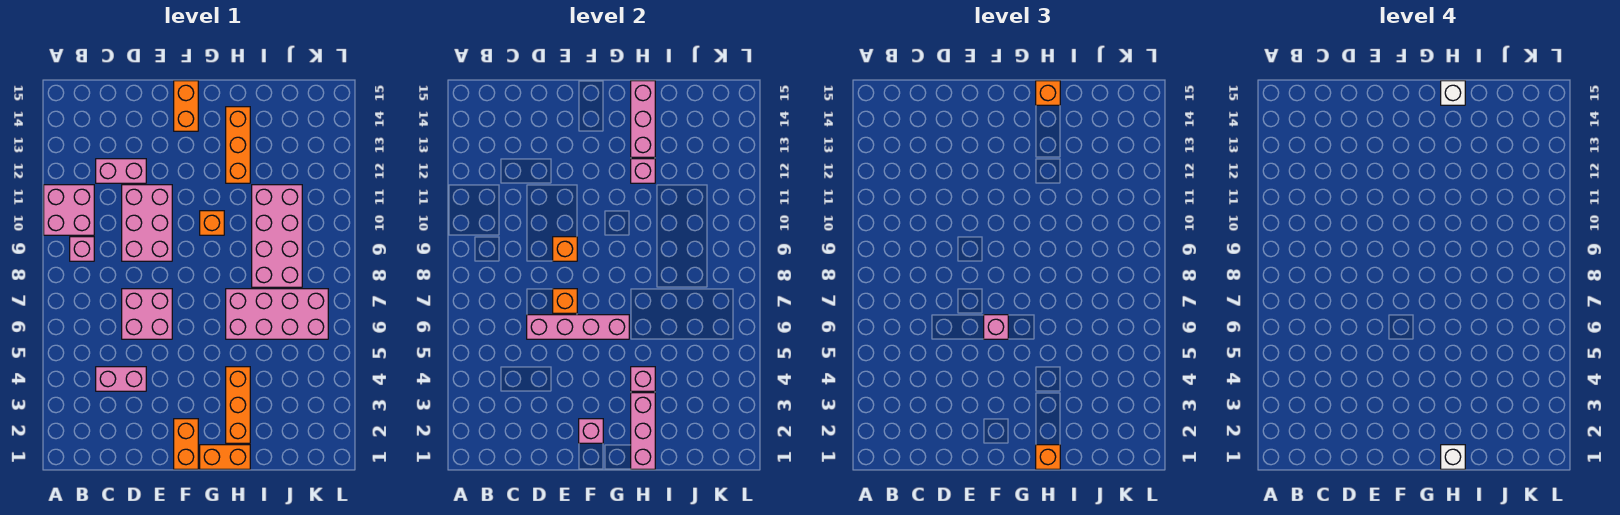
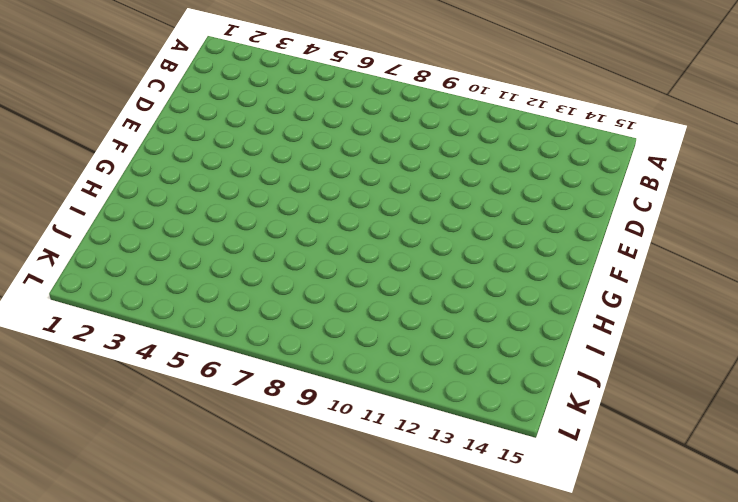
none -> pink 2x2 brick [44,185,94,235]
none -> pink 1x1 brick [70,237,94,261]
none -> pink 1x2 brick [96,367,146,391]

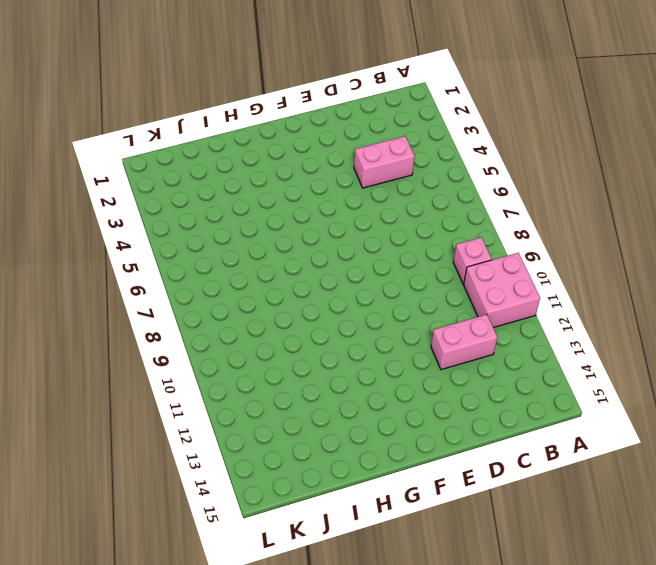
none -> pink 2x2 brick [122,289,172,339]
none -> pink 2x3 brick [122,185,172,261]
none -> orange 1x2 brick [174,419,198,469]

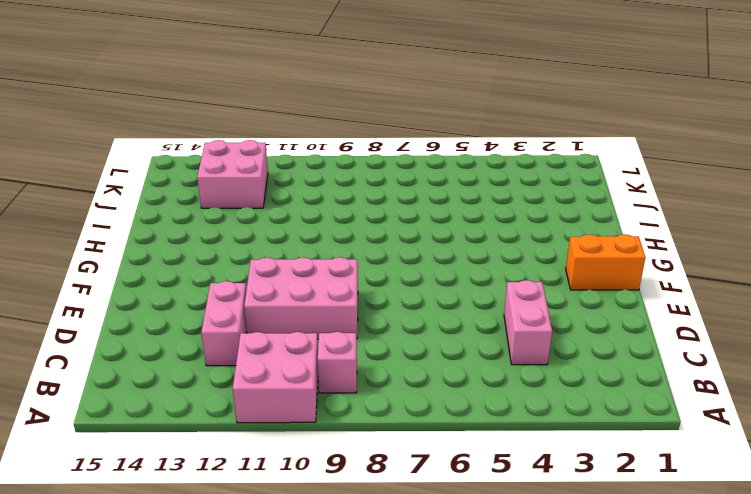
pink 2x2 brick [197,140,268,208] -> pink 2x2 brick moved to [122,289,172,339]
none -> orange 1x2 brick [174,81,198,131]
none -> orange 1x2 brick [200,445,250,469]
none -> orange 1x1 brick [200,211,224,235]

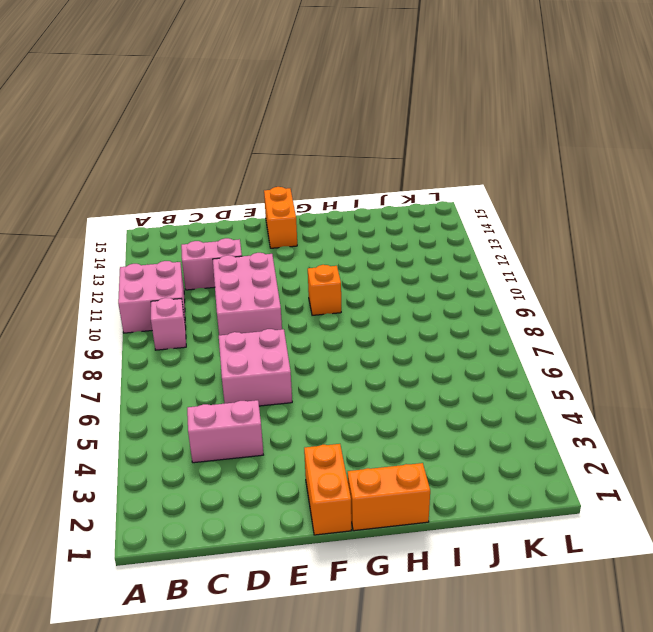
none -> orange 1x3 brick [226,367,250,443]
none -> pink 2x4 brick [226,289,328,339]
none -> orange 1x3 brick [226,107,250,183]

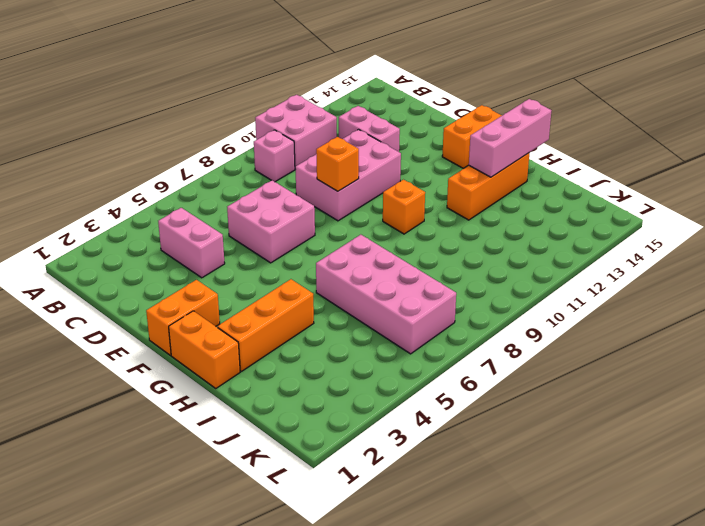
none -> pink 2x4 brick [252,185,302,287]
none -> pink 1x4 brick [527,315,629,339]
none -> orange 1x1 brick [553,289,577,313]

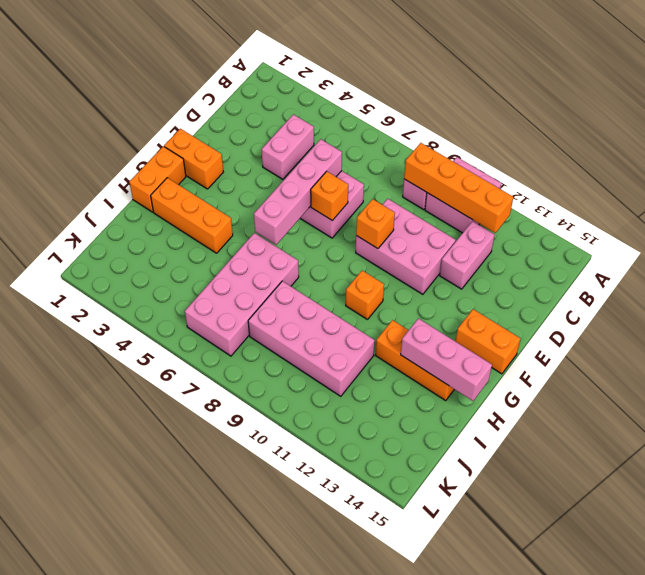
orange 1x4 brick [404,143,513,233] -> none
none -> pink 1x1 brick [579,419,603,443]
none -> pink 1x3 brick [631,393,655,469]
none -> pink 1x1 brick [631,367,655,391]

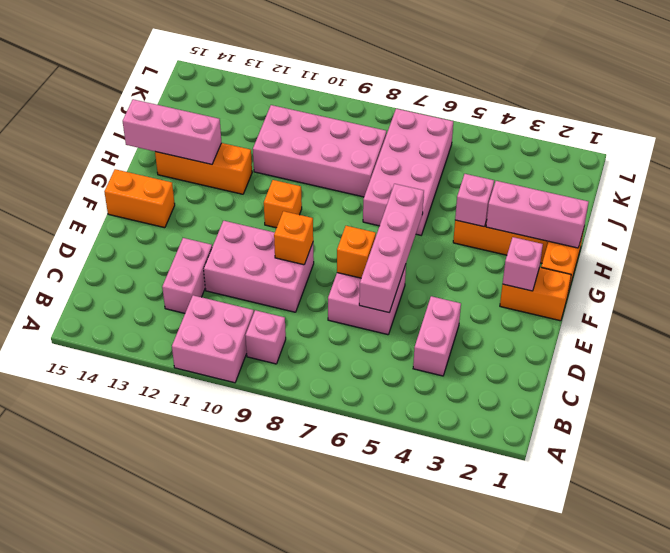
none -> pink 1x1 brick [631,159,655,183]
none -> pink 1x1 brick [984,315,1008,339]
none -> orange 1x1 brick [1036,445,1060,469]

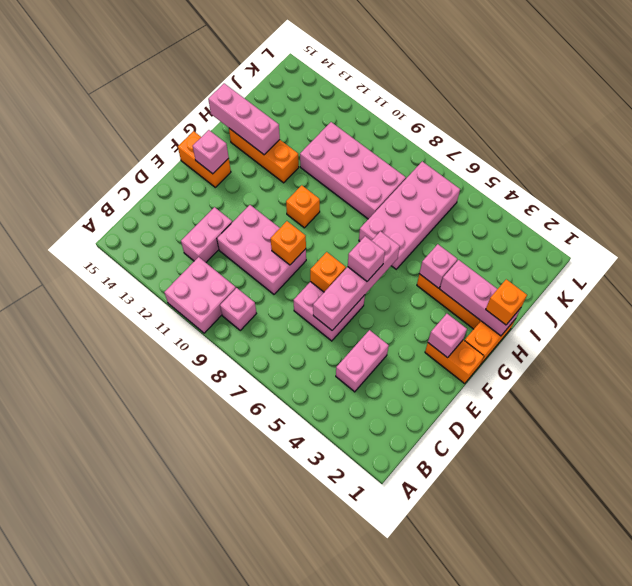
pink 1x1 brick [193,130,229,174] -> pink 1x1 brick moved to [631,159,655,183]
none -> orange 1x1 brick [1036,81,1060,105]
none -> white 1x1 brick [1441,445,1465,469]
none -> white 1x1 brick [1441,81,1465,105]

